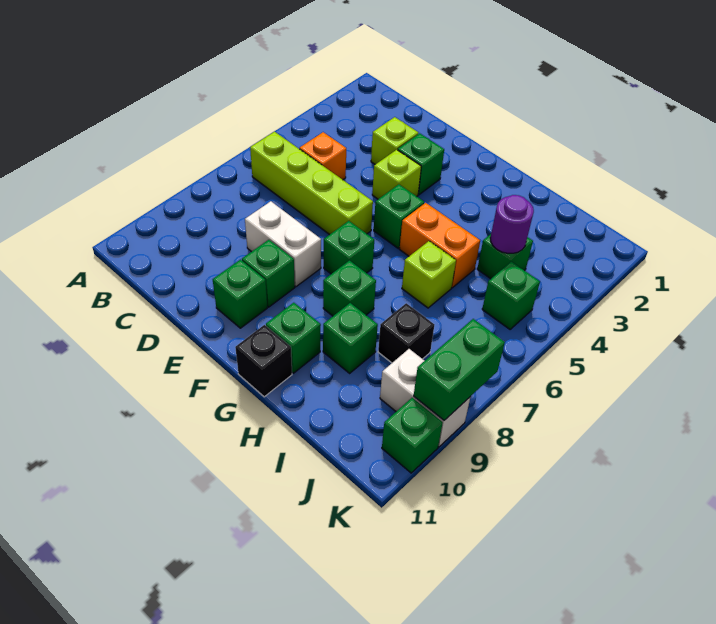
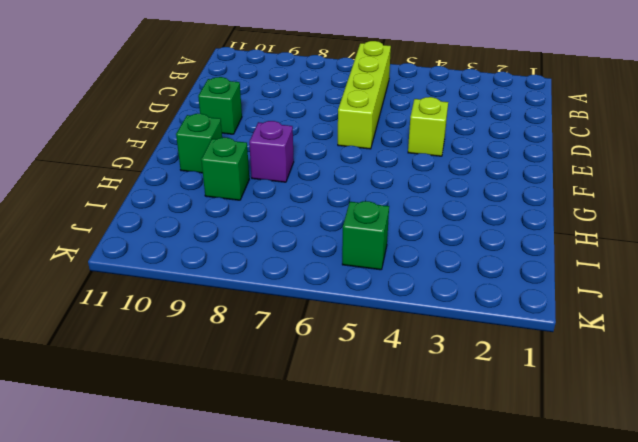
purple 1x1 brick [249,121,294,182] -> green 1x1 brick [323,260,376,316]
none -> orange 1x1 brick [300,132,346,180]
none -> lime 1x1 brick [371,117,418,164]
none -> white 1x2 brick [245,201,321,287]

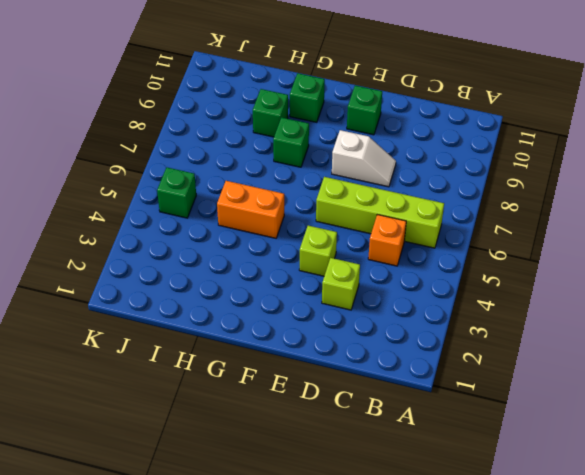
white 1x2 slope [332,130,396,187] -> white 1x2 brick [245,201,321,287]
none -> green 1x1 brick [398,133,444,195]
none -> green 1x1 brick [242,240,295,307]
none -> green 1x1 brick [374,184,424,248]

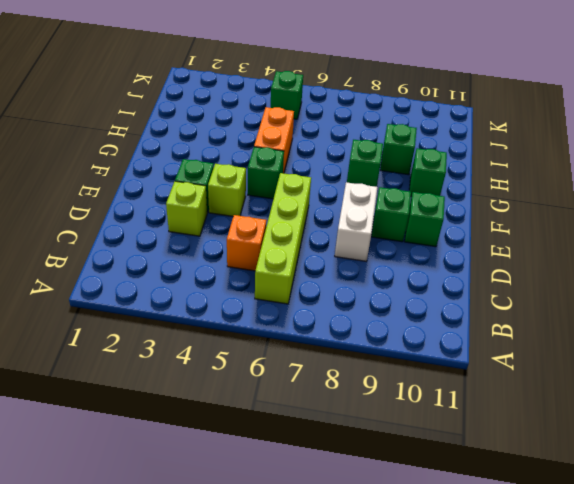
none -> green 1x1 brick [324,221,374,274]
none -> black 1x1 brick [235,325,292,397]
none -> lime 1x1 brick [402,241,456,308]

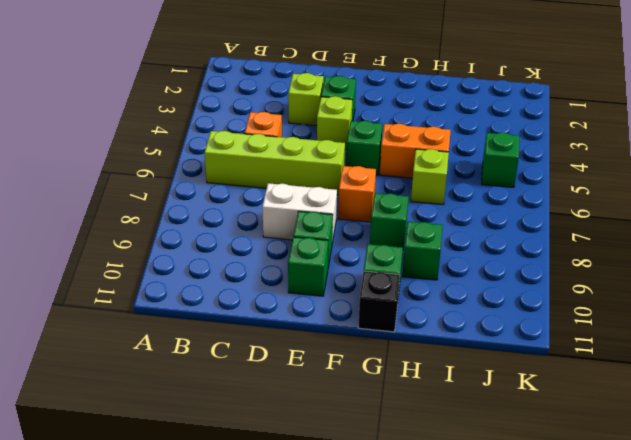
orange 1x1 brick [338,166,376,222] -> green 1x1 brick [324,221,374,274]
none -> green 1x1 brick [477,234,533,279]
none -> black 1x1 brick [378,303,435,363]
none -> white 1x2 brick [380,349,470,447]

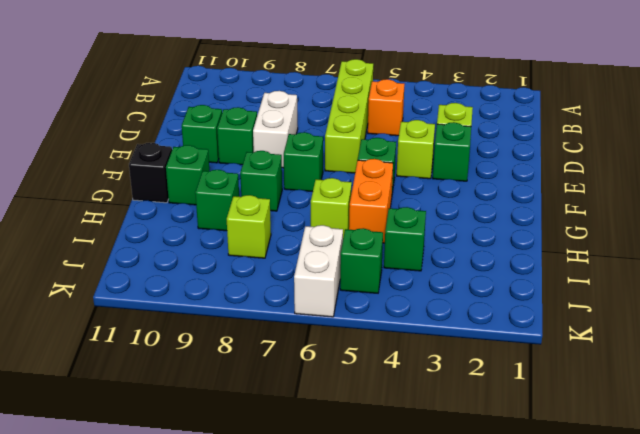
lime 1x1 brick [227,195,271,258] -> black 1x1 brick [378,303,435,363]
white 1x2 brick [294,225,343,317] -> white 1x2 brick moved to [380,349,470,447]
none -> green 1x1 brick [382,398,443,473]
none -> purple 1x1 round brick [490,195,534,253]
none -> green 1x2 brick [414,319,505,420]

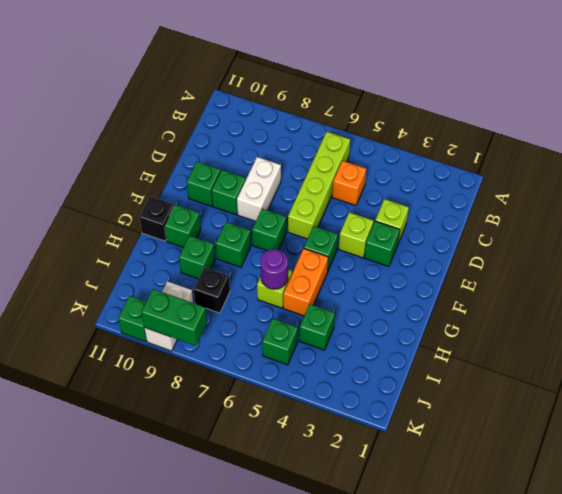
purple 1x1 round brick [261,249,288,289] -> purple 1x1 round brick moved to [490,195,534,253]

